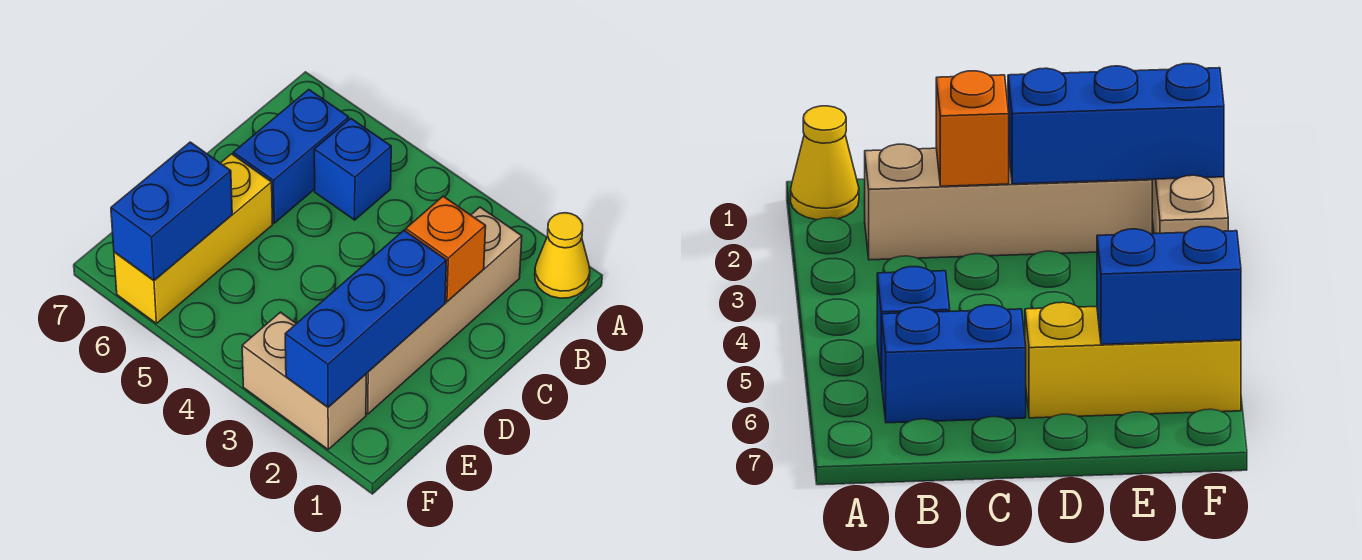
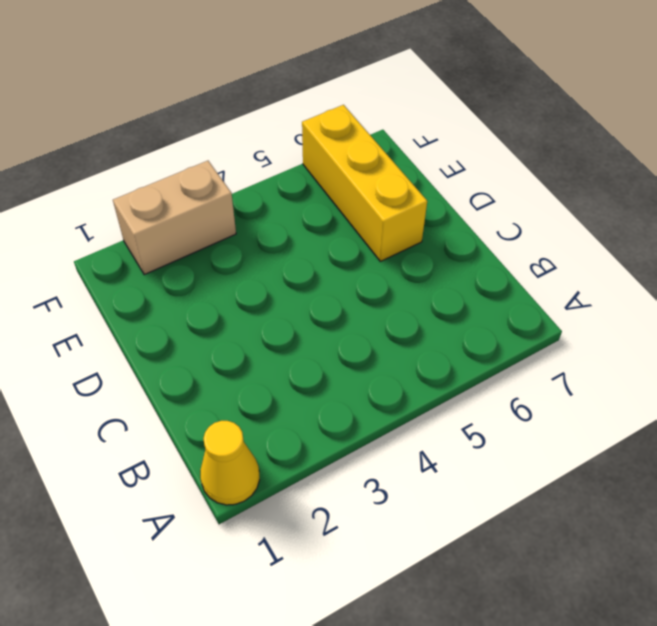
none -> tan 1x4 brick [366,207,522,414]
none -> blue 1x1 brick [314,119,391,220]

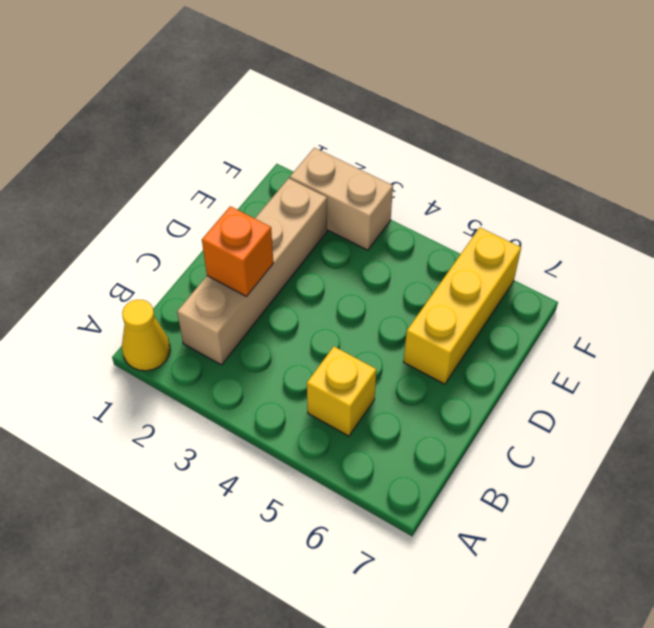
yellow 1x1 brick [307,347,376,436] -> blue 1x1 brick [314,119,391,220]
none -> blue 1x2 brick [233,90,349,223]
none -> blue 1x3 brick [285,231,447,407]

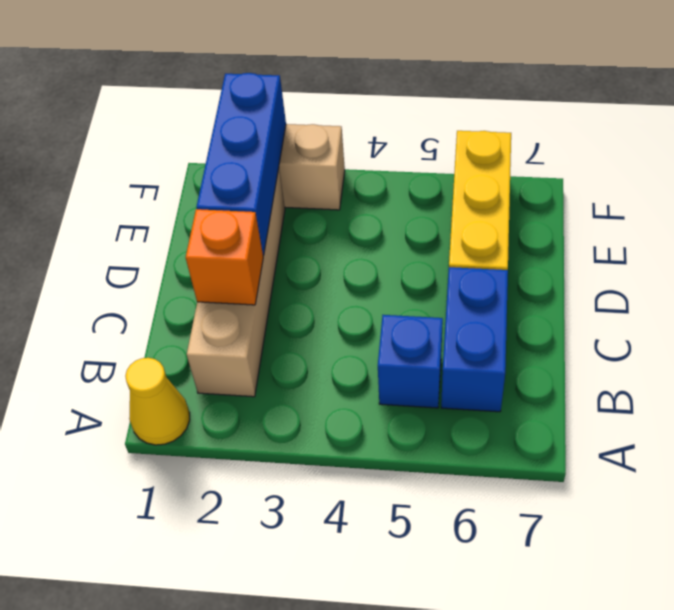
none -> blue 1x2 brick [111,142,232,280]

